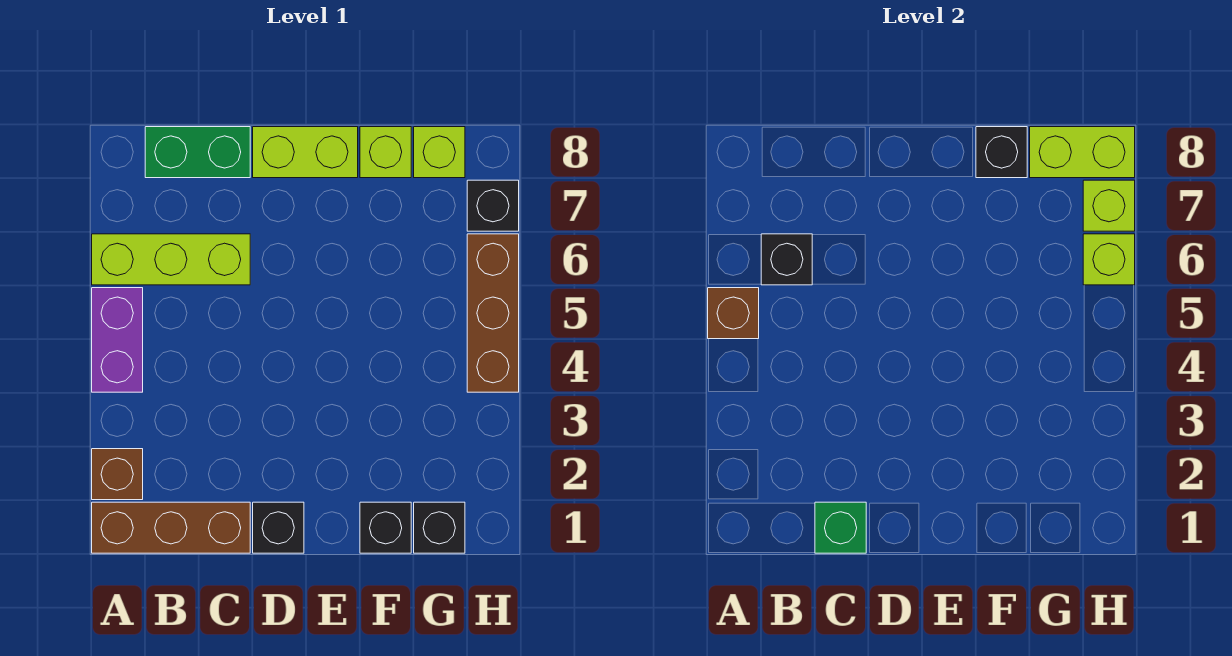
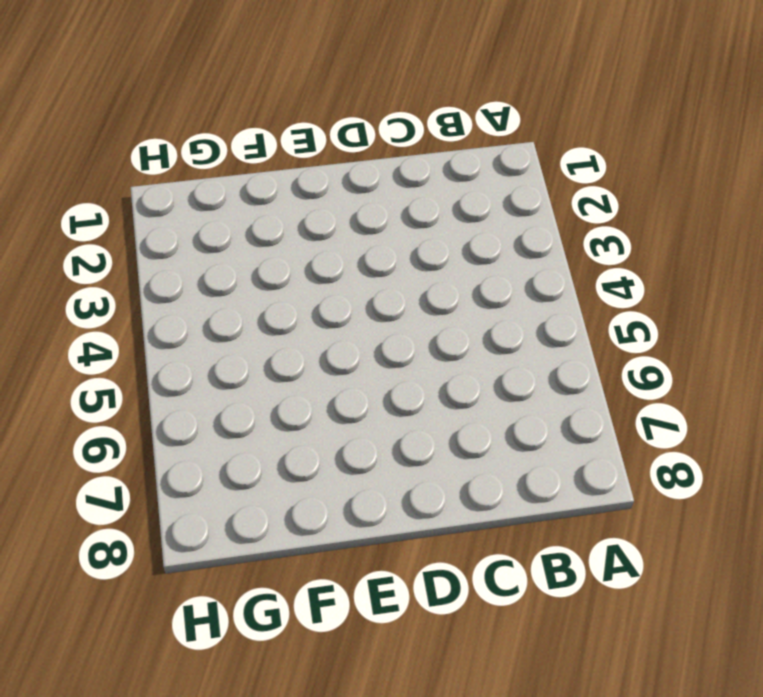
none -> brown 1x3 brick [92,502,250,553]
none -> brown 1x1 brick [92,449,143,500]
none -> purple 1x2 brick [92,288,143,392]

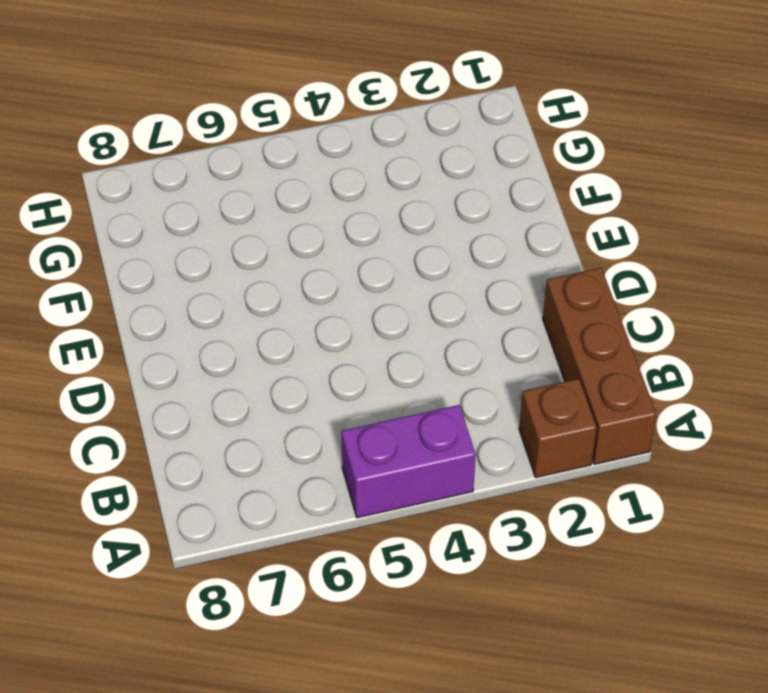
none -> lime 1x3 brick [92,234,250,285]
none -> green 1x2 brick [145,127,250,178]
none -> black 1x1 brick [253,502,304,553]

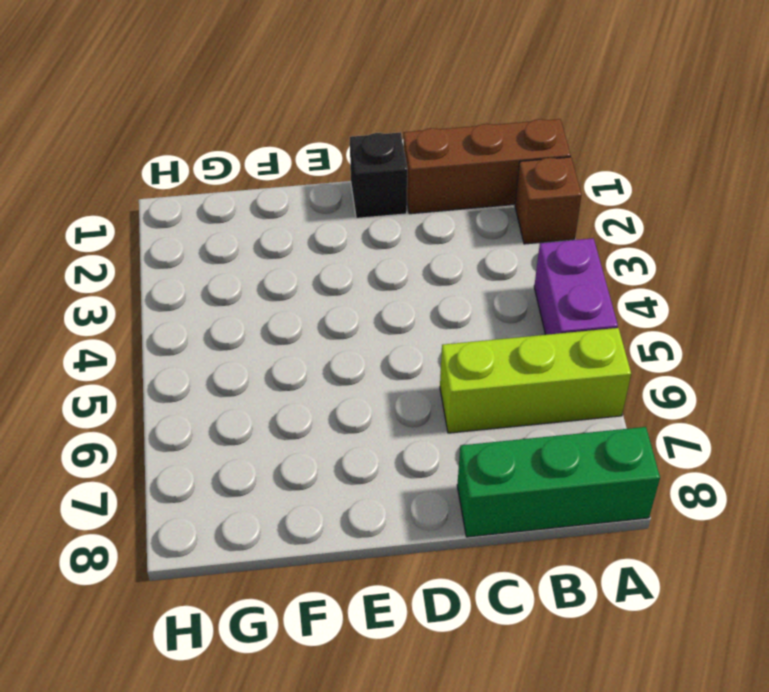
green 1x3 brick [457,427,660,537] -> green 1x2 brick [145,127,250,178]
none -> lime 1x2 brick [253,127,358,178]
none -> black 1x1 brick [360,502,411,553]
none -> lime 1x1 brick [360,127,411,178]

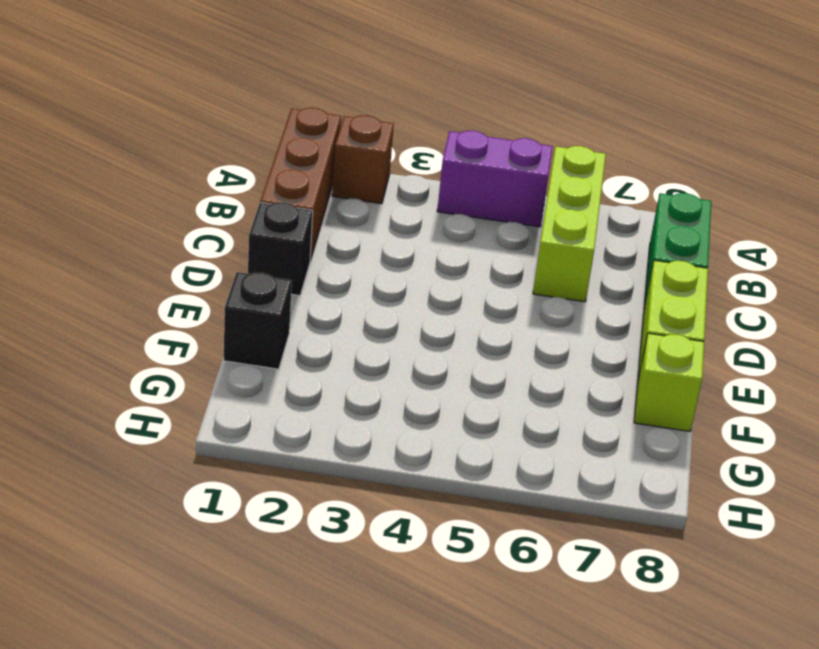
none -> black 1x1 brick [414,502,465,553]
none -> lime 1x1 brick [414,127,465,178]
none -> brown 1x3 brick [467,234,519,392]

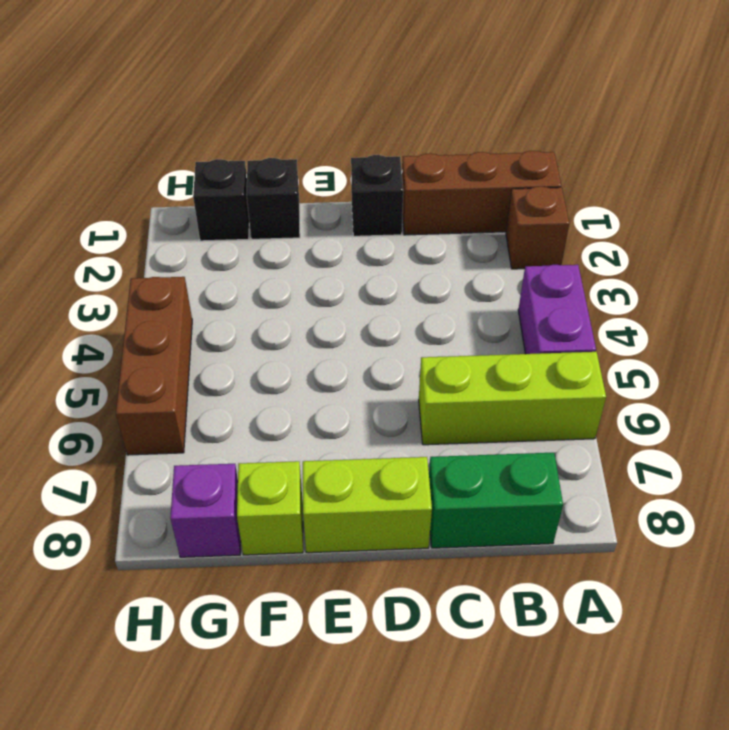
purple 1x1 brick [170,464,241,557] -> lime 1x1 brick [414,127,465,178]
none -> black 1x1 brick [467,180,519,231]
none -> brown 1x1 brick [708,288,759,339]
none -> black 1x1 brick [761,234,812,285]

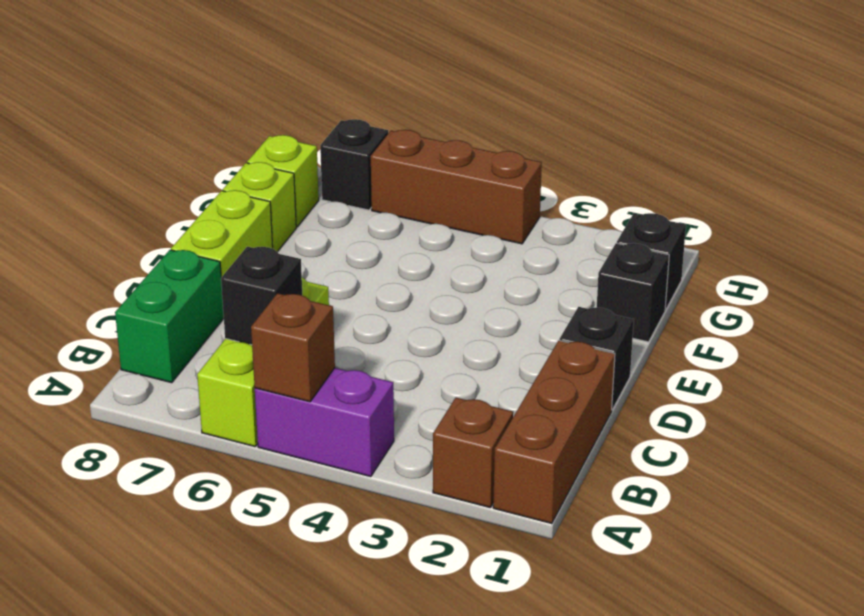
none -> green 1x1 brick [815,502,866,553]
none -> black 1x1 brick [976,127,1027,178]
none -> lime 1x2 brick [1030,127,1135,178]

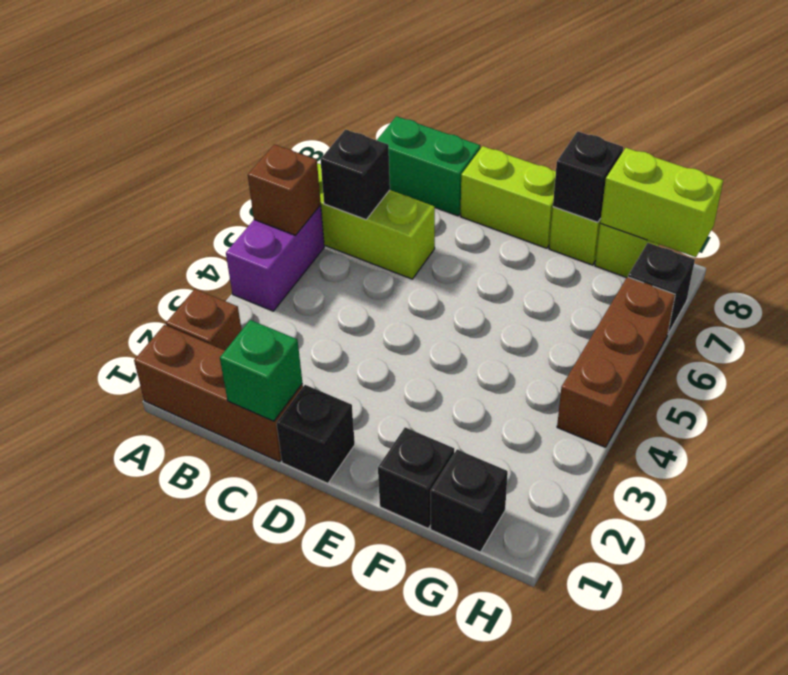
none -> lime 1x1 brick [1083,234,1135,285]
none -> lime 1x1 brick [1083,180,1135,231]

